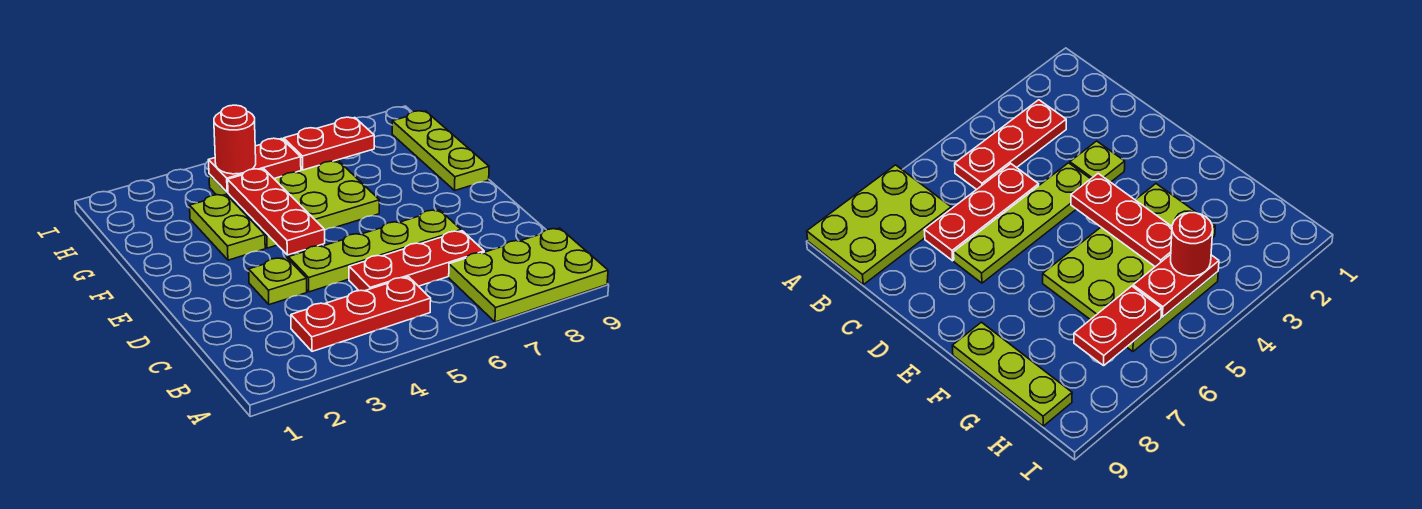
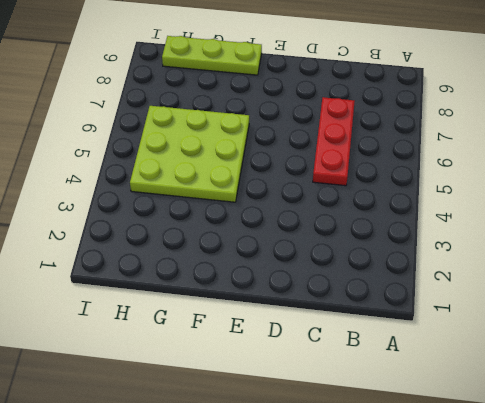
none -> lime 2x3 plate [449,228,608,322]
none -> red 1x3 plate [291,277,431,351]
none -> lime 1x1 plate [249,257,307,305]

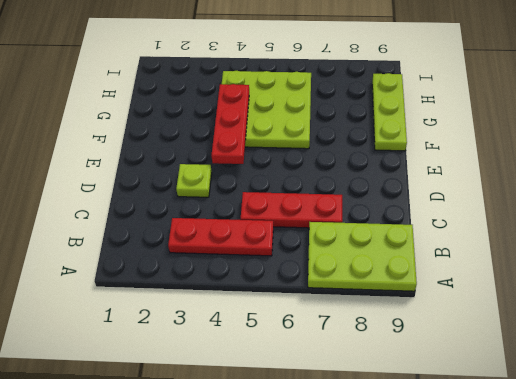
none -> lime 1x4 plate [288,210,461,292]
none -> lime 1x2 plate [190,195,265,260]
none -> red 1x2 plate [209,138,301,192]

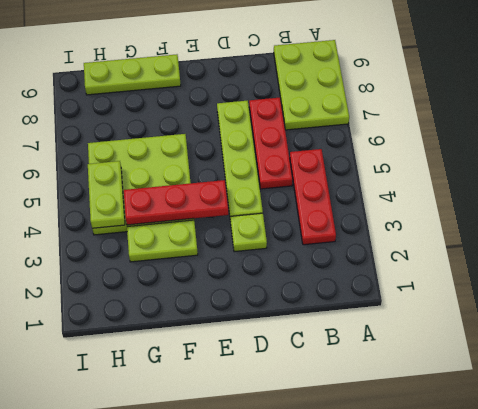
lime 1x2 plate [88,161,125,228] -> red 1x2 plate [209,138,301,192]
none -> red 1x2 plate [284,117,374,170]
none -> red 1x1 round brick [214,105,256,174]

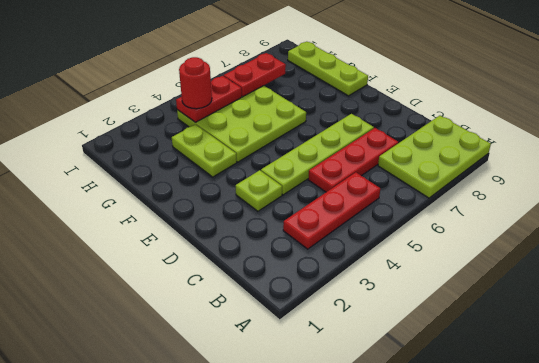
none -> red 1x3 plate [228,169,325,255]

